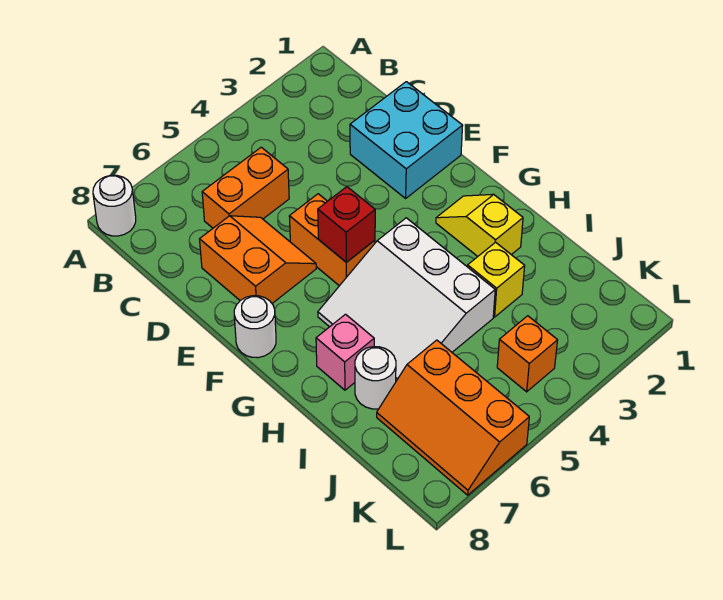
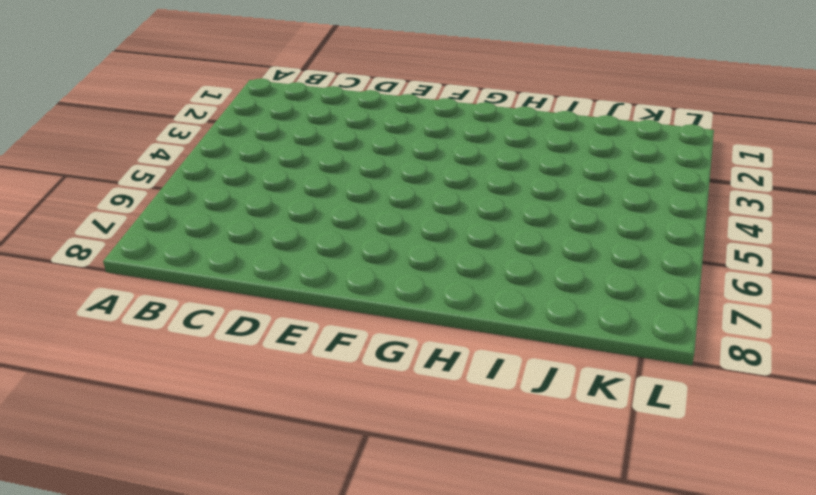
none -> white 1x1 round brick [93,175,136,236]
none -> orange 1x2 brick [202,147,289,228]
none -> cyan 2x2 brick [350,82,463,198]

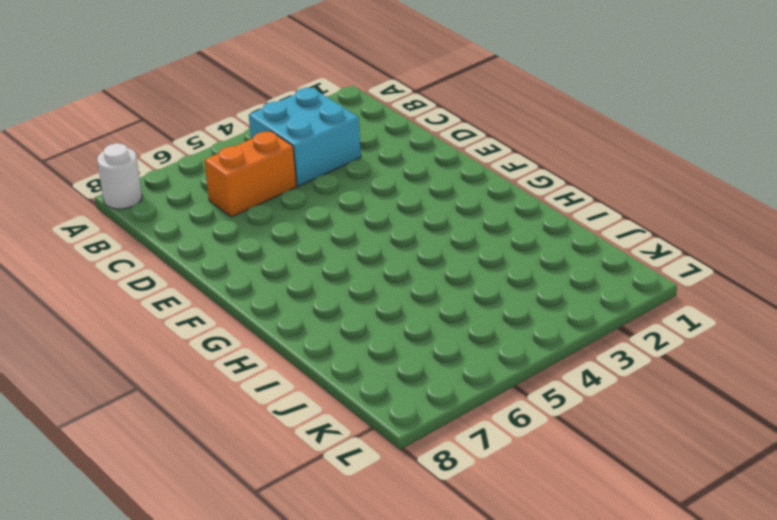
cyan 2x2 brick [249,88,361,186] -> cyan 2x2 brick moved to [350,82,463,198]
none -> orange 2x2 slope [200,216,316,303]
none -> orange 1x2 brick [289,194,375,286]
none -> white 1x1 round brick [234,296,276,358]

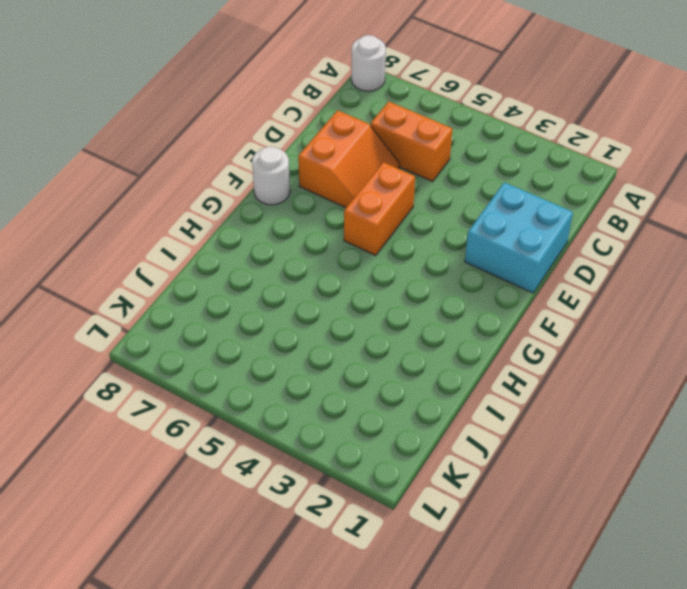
none -> yellow 1x2 slope [436,194,523,256]
none -> white 3x3 slope [318,218,495,381]
none -> pink 1x1 brick [316,314,374,390]

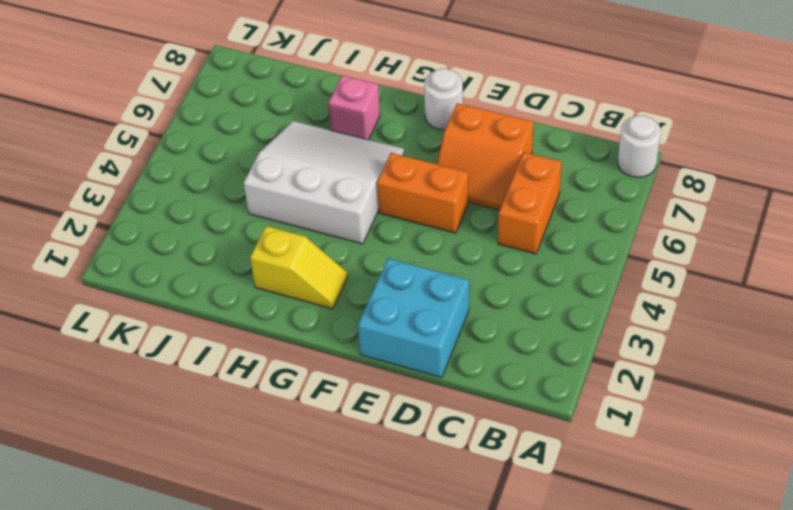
none -> yellow 1x1 brick [468,242,525,317]
none -> white 1x1 round brick [355,347,396,409]
none -> orange 2x3 slope [377,340,529,495]

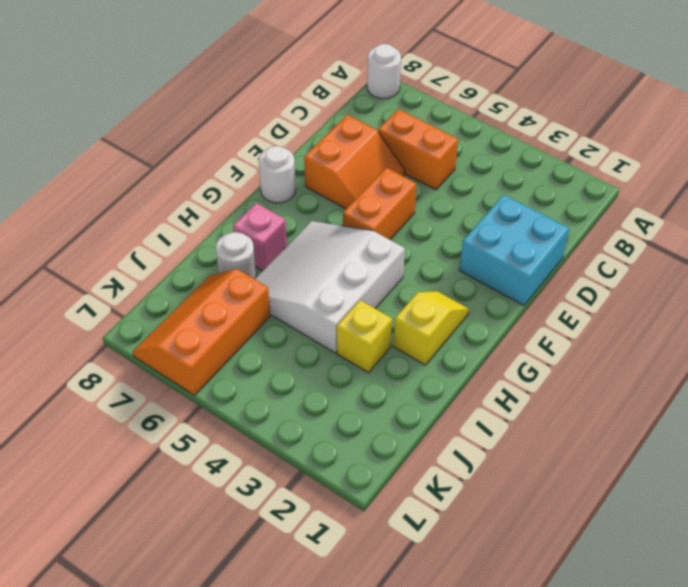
none -> orange 1x1 brick [497,316,558,392]
none -> red 1x1 brick [318,187,375,262]

